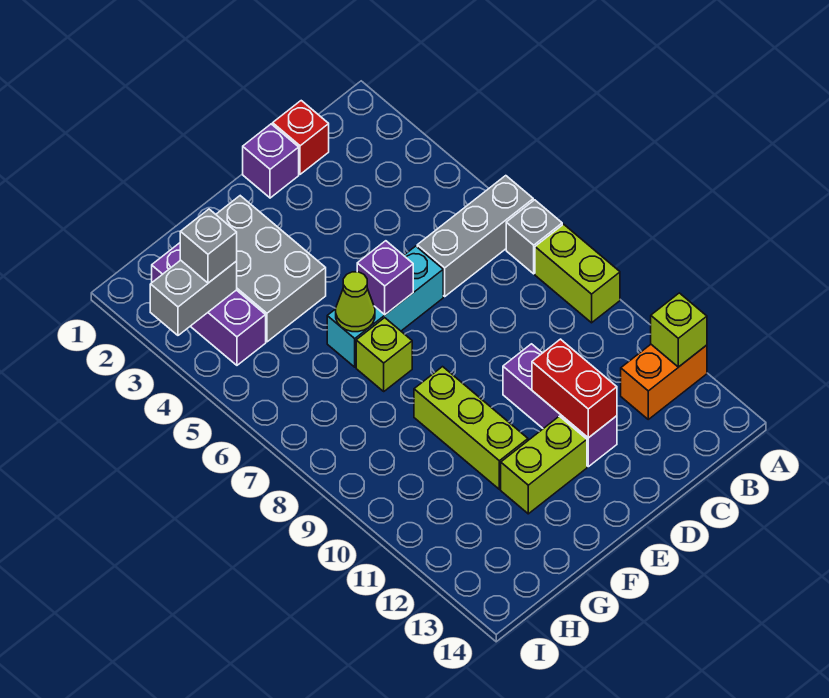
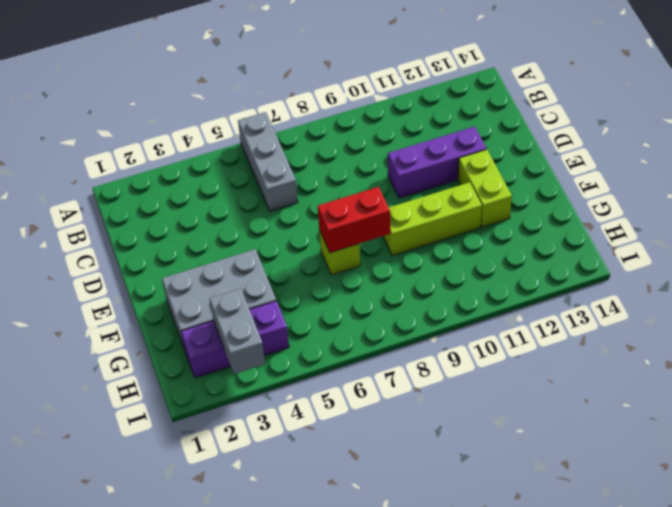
red 1x2 brick [318,187,390,253] -> red 1x2 brick moved to [532,339,617,438]
none -> grey 1x1 brick [506,200,562,274]
none -> lime 1x2 brick [535,224,620,323]
none -> orange 1x2 brick [621,345,707,419]

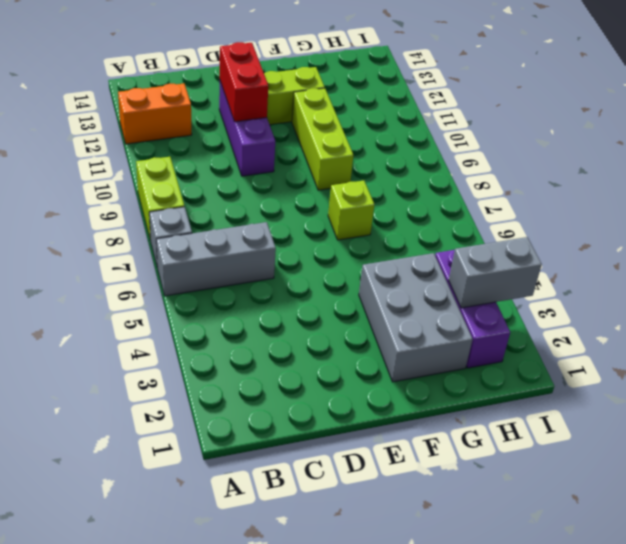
none -> red 1x1 brick [273,101,329,174]
none -> purple 1x1 brick [243,124,299,198]
none -> cyan 1x3 brick [327,246,443,367]

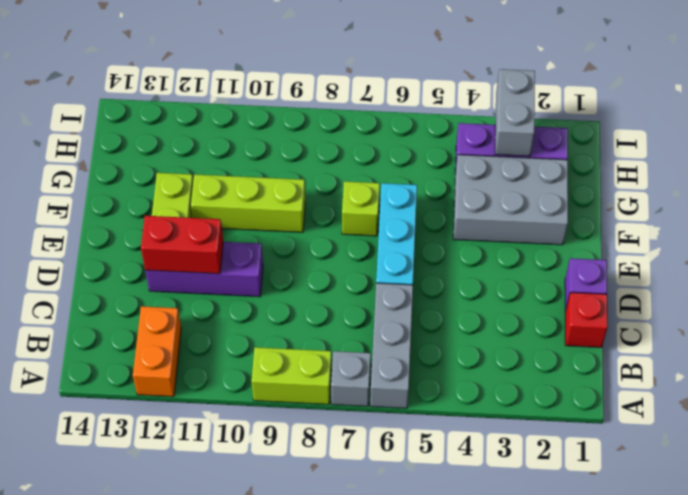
none -> lime 1x1 brick [651,293,707,367]
none -> purple 1x1 brick [357,241,413,315]
none -> lime 1x1 cone [336,272,375,332]

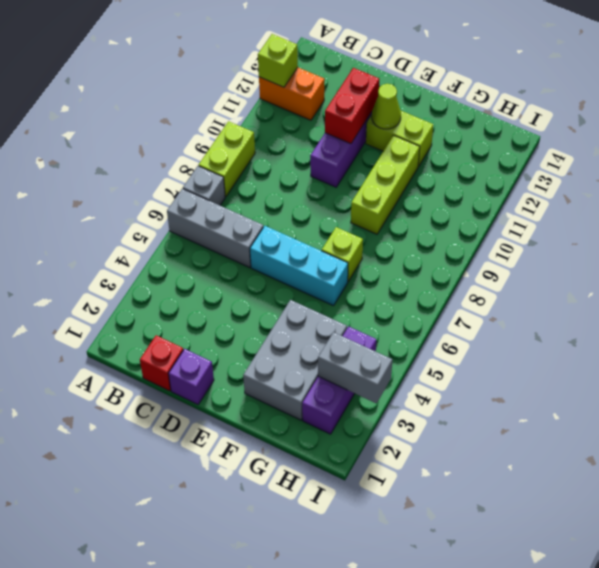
lime 1x1 cone [372,84,401,129] -> lime 1x1 cone moved to [336,272,375,332]
none -> purple 1x1 brick [357,241,413,315]
none -> grey 1x1 brick [180,209,237,283]

